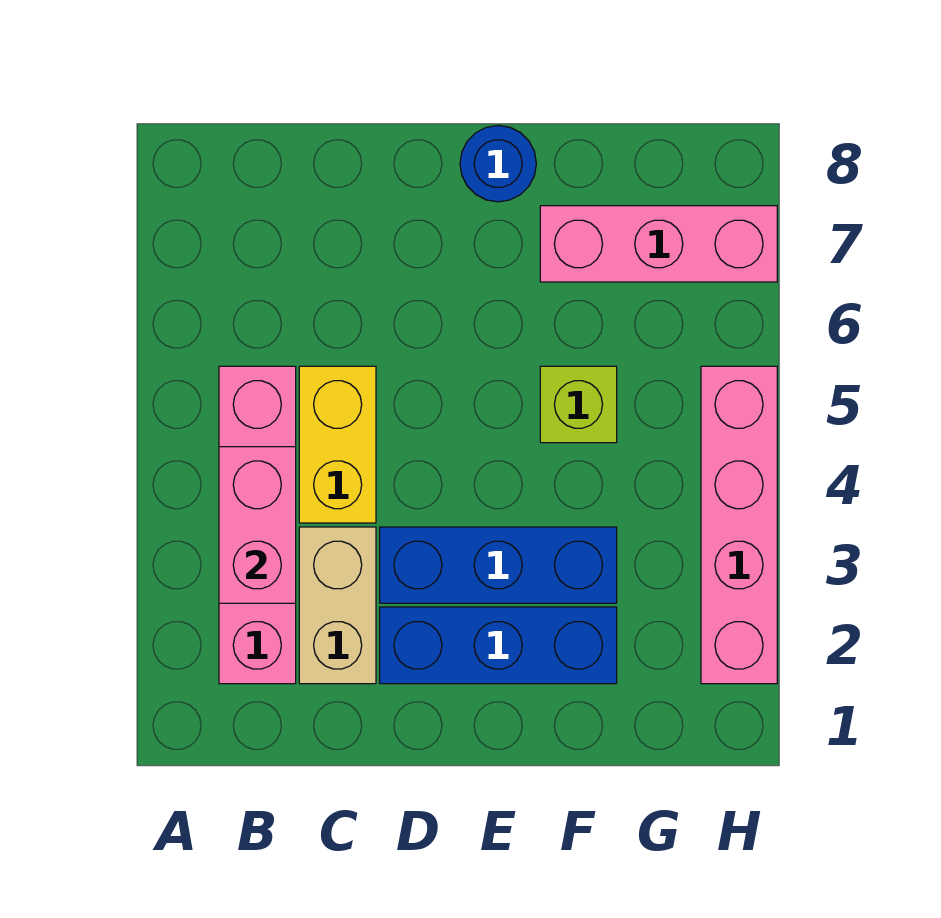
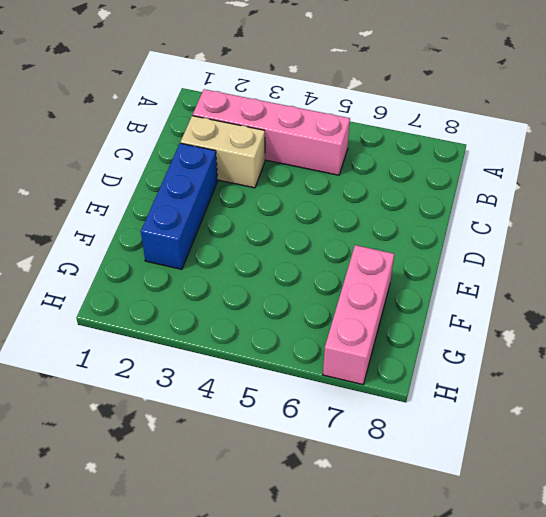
none -> yellow 1x2 brick [299,366,376,523]
none -> blue 1x3 brick [380,527,617,603]

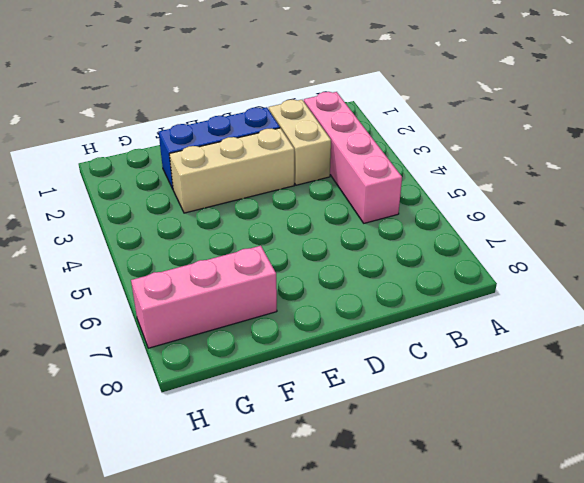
tan 1x3 brick [169,128,294,213] -> blue 1x3 brick [380,527,617,603]
none -> yellow 1x2 brick [299,366,376,523]
none -> blue 1x1 round brick [460,125,536,202]

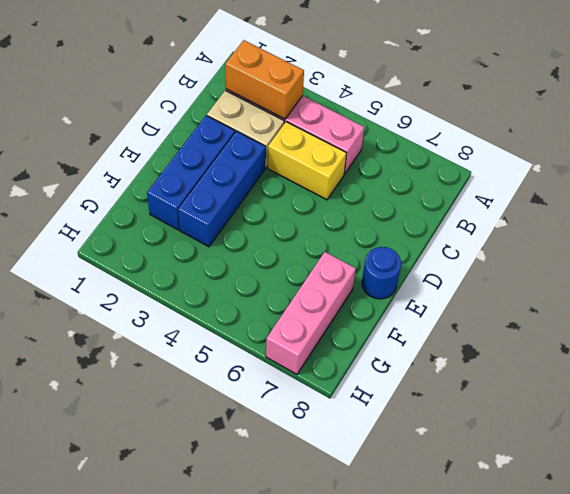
orange 1x2 brick [225,40,304,119] -> pink 1x2 brick [219,447,296,603]
none -> lime 1x1 brick [540,366,617,443]
none -> pink 1x4 brick [701,366,777,684]

